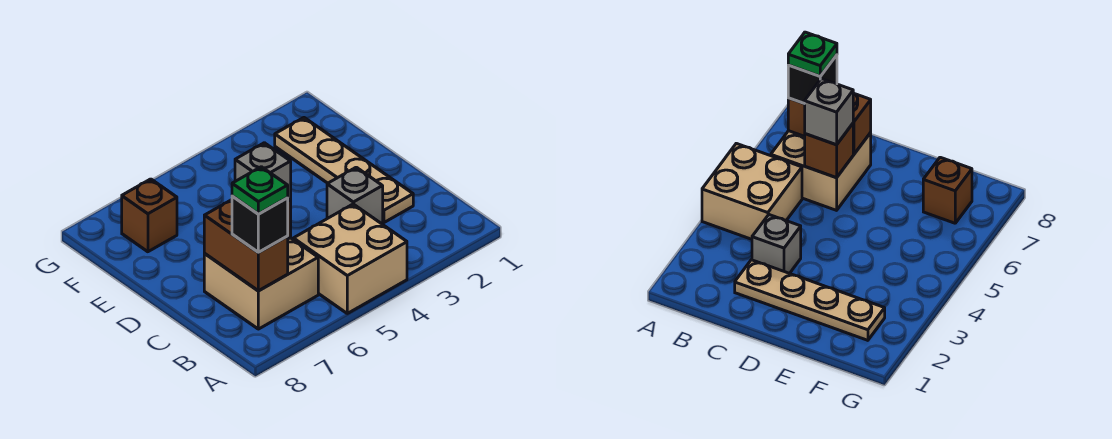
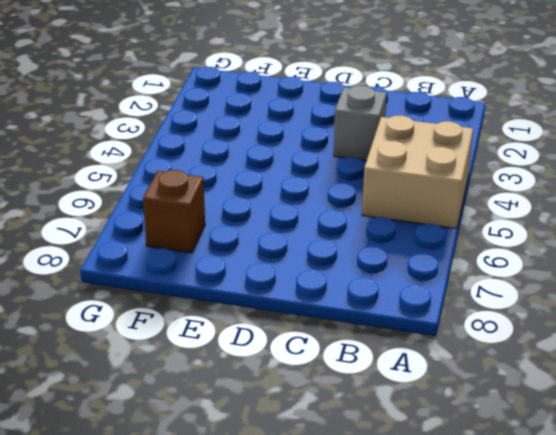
none -> tan 2x2 brick [204,238,318,329]
none -> tan 1x4 plate [275,118,413,222]

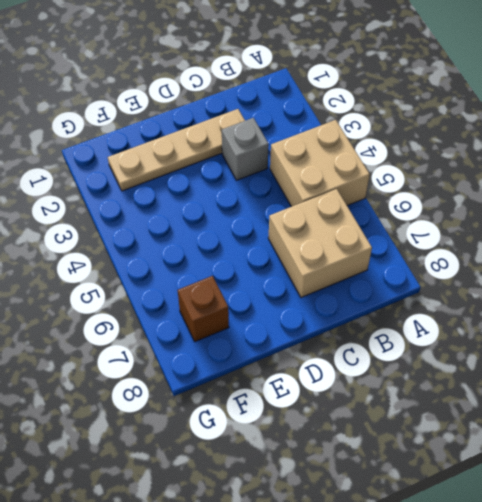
none -> brown 1x2 brick [204,200,288,291]
none -> brown 1x1 brick [805,124,853,178]

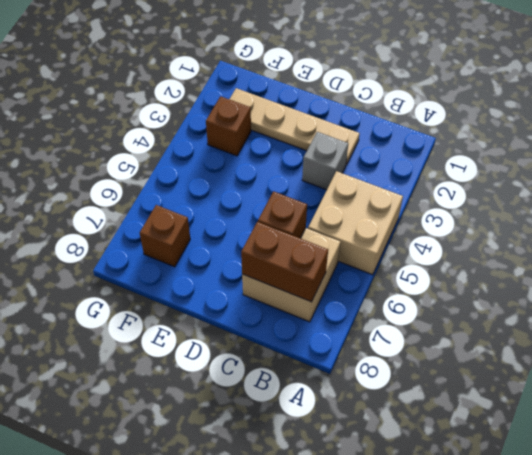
brown 1x1 brick [206,96,251,156] -> none
none -> black 1x1 brick [232,196,288,252]
none -> grey 1x1 brick [235,143,291,200]

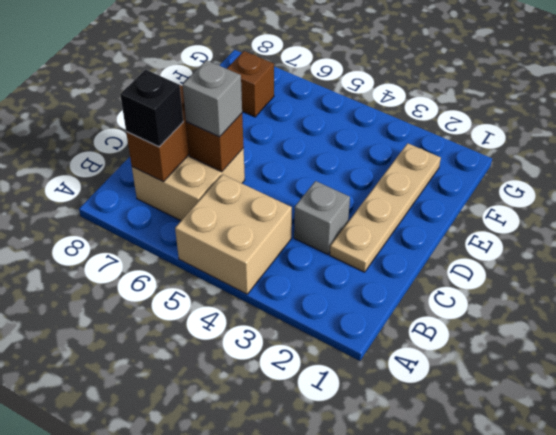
none -> green 1x1 plate [232,167,288,214]

